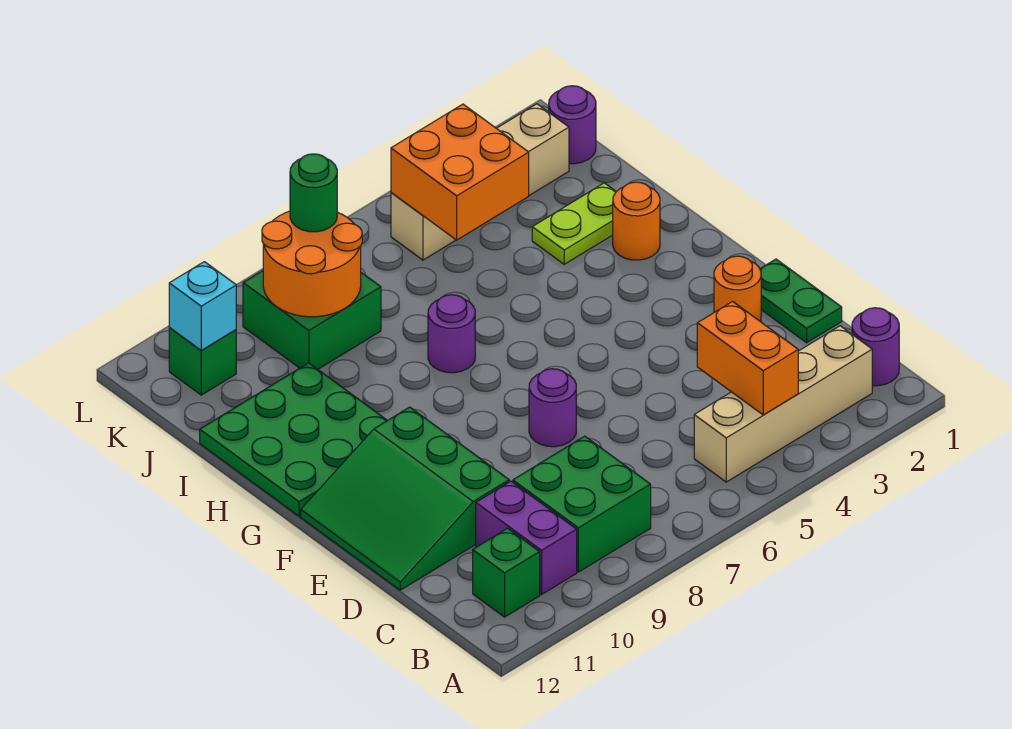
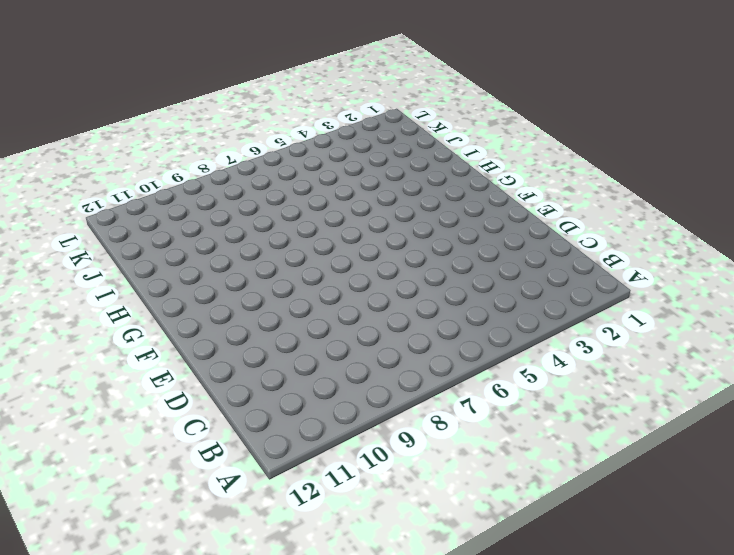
none -> purple 1x1 round brick [852,308,899,386]
none -> tan 1x4 brick [694,326,872,482]
none -> green 2x2 brick [513,436,651,572]

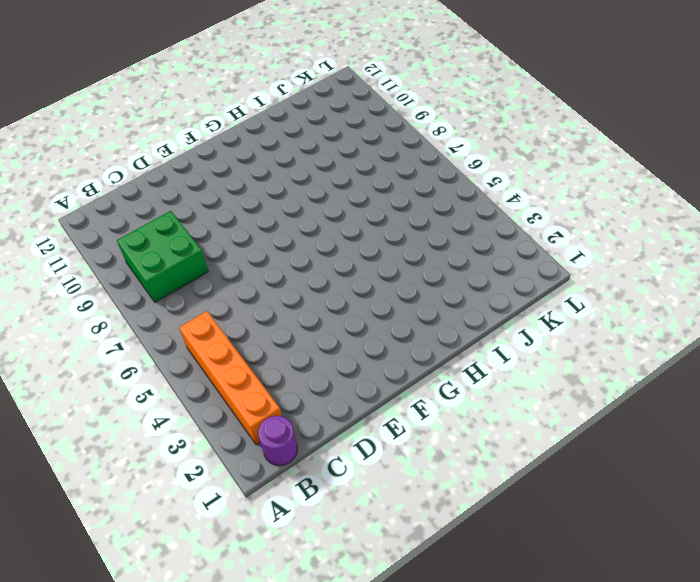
orange 1x4 brick [179,311,282,445] -> tan 1x4 brick [694,326,872,482]
none -> purple 1x2 brick [476,481,577,595]
none -> green 1x1 brick [473,528,540,617]
none -> green 1x2 plate [760,259,842,343]

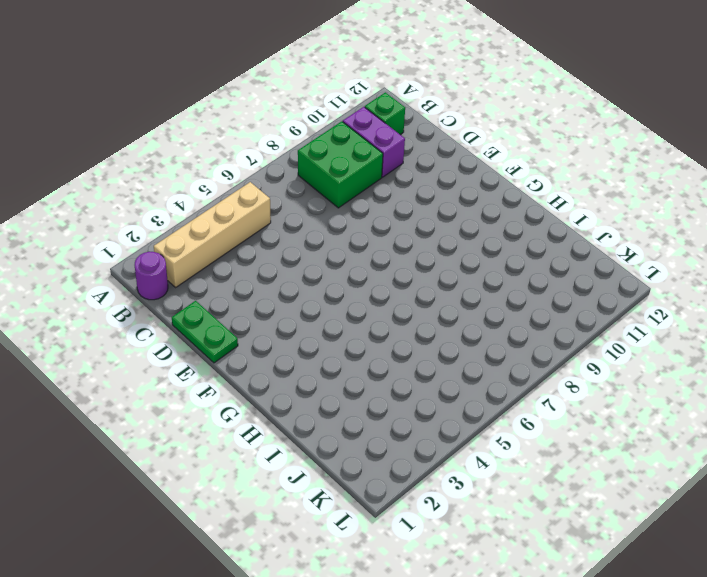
none -> green 3x3 slope [301,407,509,590]
none -> orange 1x1 round brick [714,256,761,322]
none -> purple 1x1 round brick [529,369,576,447]

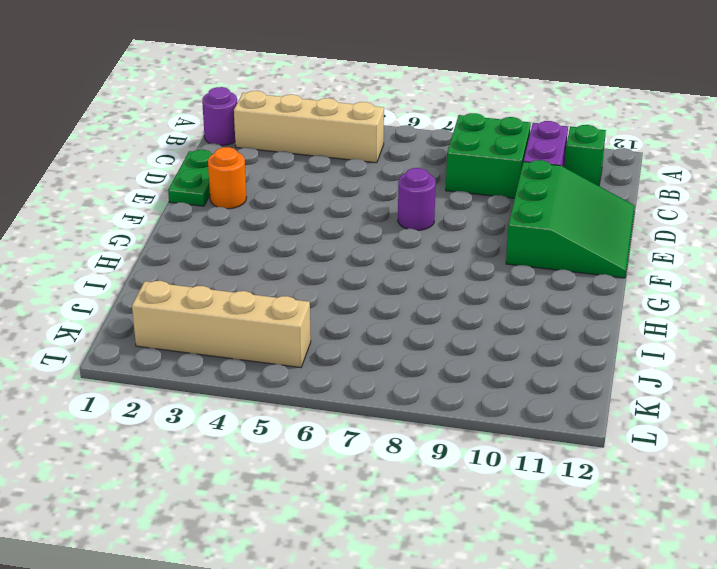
none -> green 3x3 plate [200,363,387,516]
none -> orange 1x1 round brick [613,182,660,260]
none -> purple 1x1 round brick [428,295,475,373]

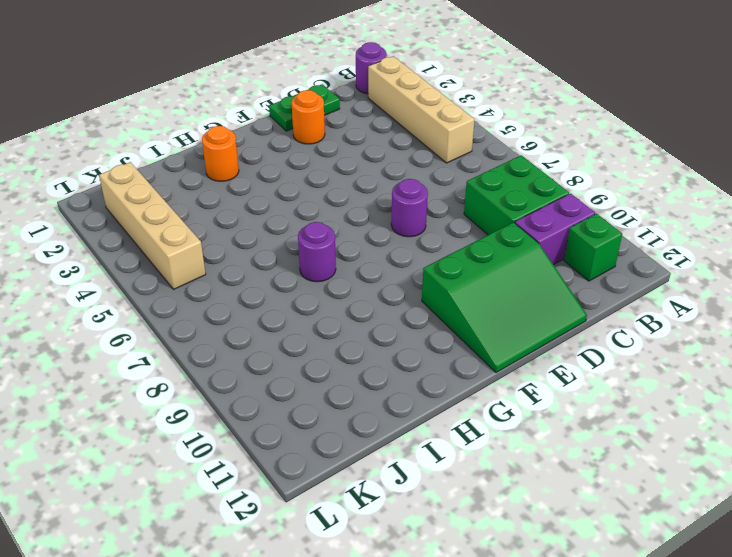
none -> green 3x3 plate [200,363,387,516]
none -> lime 1x2 plate [532,183,616,264]
none -> green 2x2 brick [243,271,381,369]

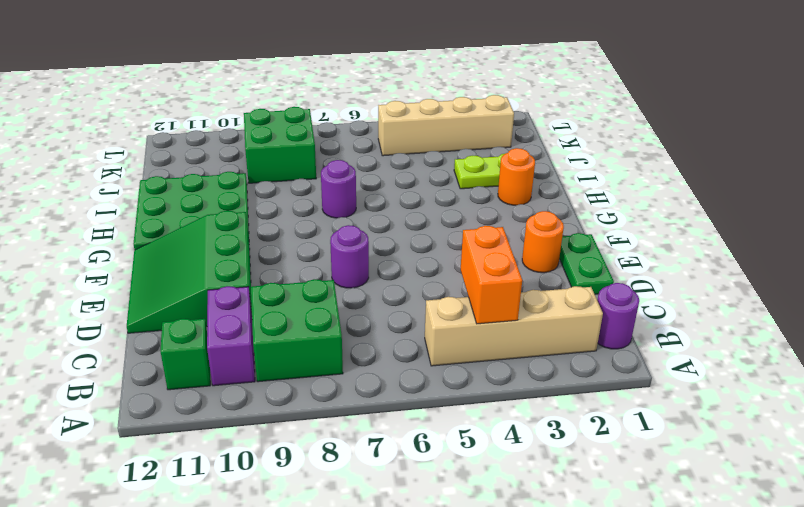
none -> purple 1x1 round brick [549,86,596,164]
none -> green 1x1 brick [169,328,236,395]
none -> orange 2x2 brick [391,104,529,240]

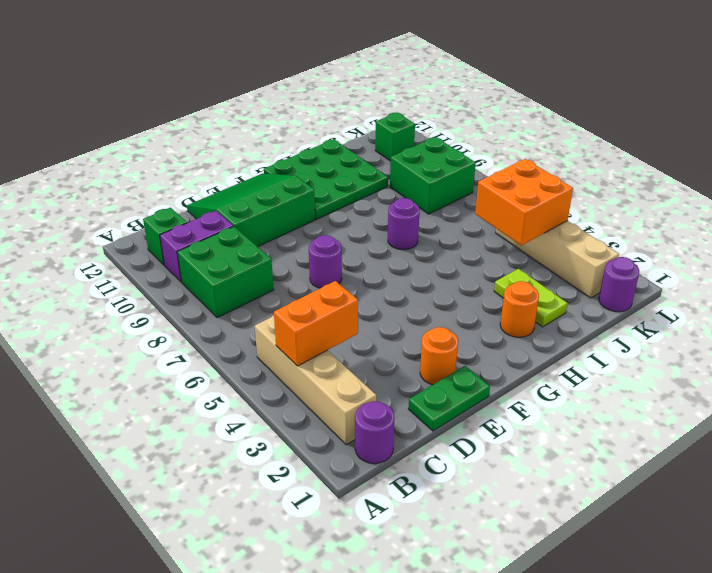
none -> orange 2x2 round brick [262,211,362,317]
none -> cyan 1x1 brick [169,262,236,350]
none -> green 1x1 round brick [290,154,337,232]

